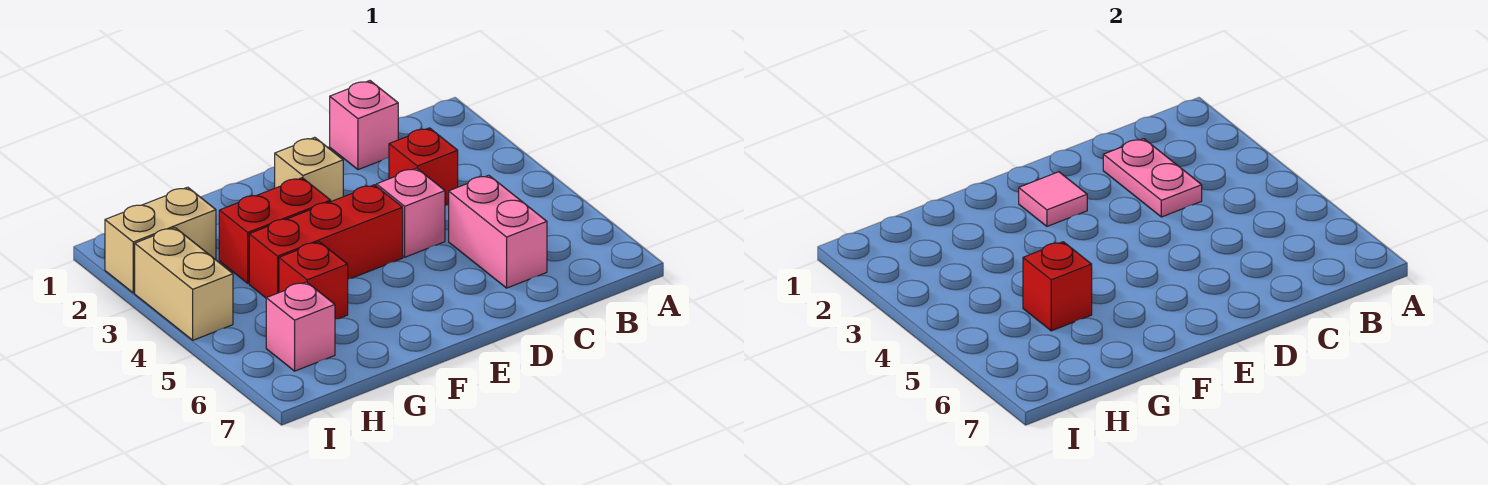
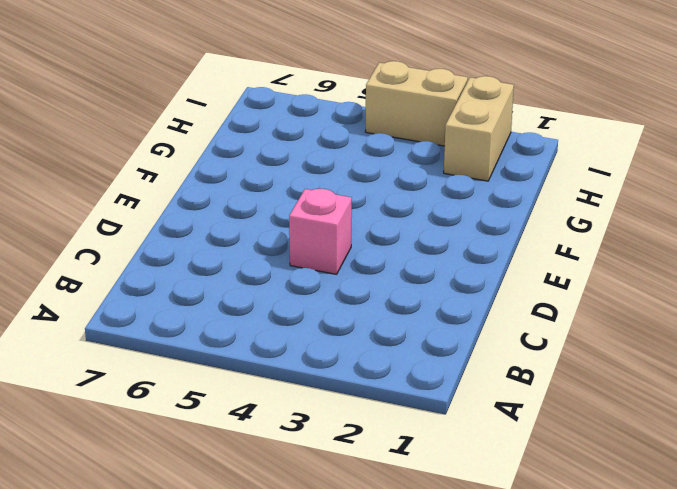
none -> pink 1x1 brick [330,81,398,170]
none -> red 1x1 brick [389,128,458,206]
none -> pink 1x2 brick [449,175,547,288]

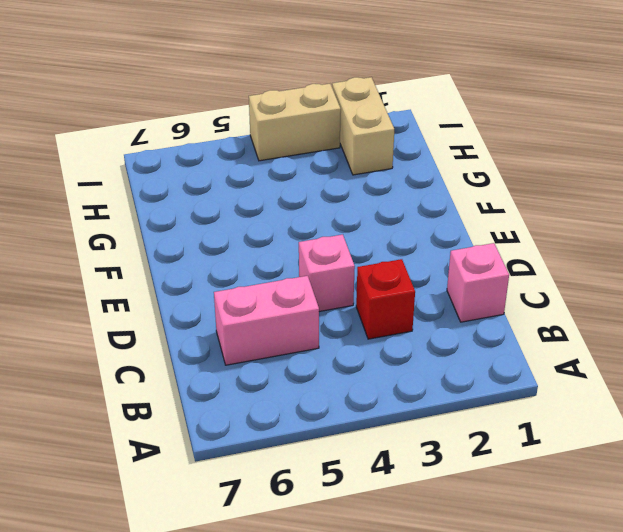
none -> tan 1x1 brick [275,137,343,202]
none -> red 1x3 brick [249,185,403,298]
none -> red 1x2 brick [219,178,331,283]

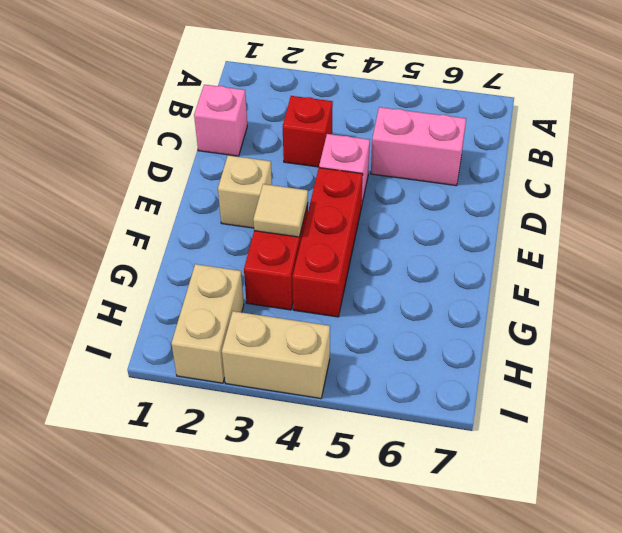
tan 1x1 tile [253,184,308,237] -> none
none -> red 1x1 brick [279,242,348,319]
none -> pink 1x1 brick [266,282,335,371]
none -> pink 1x2 plate [1103,139,1202,217]

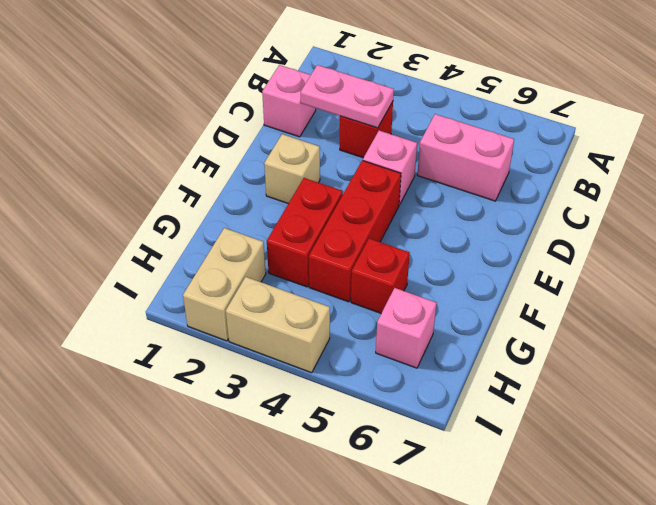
none -> pink 1x1 tile [1019,172,1087,226]
none -> red 1x1 brick [1023,242,1092,331]

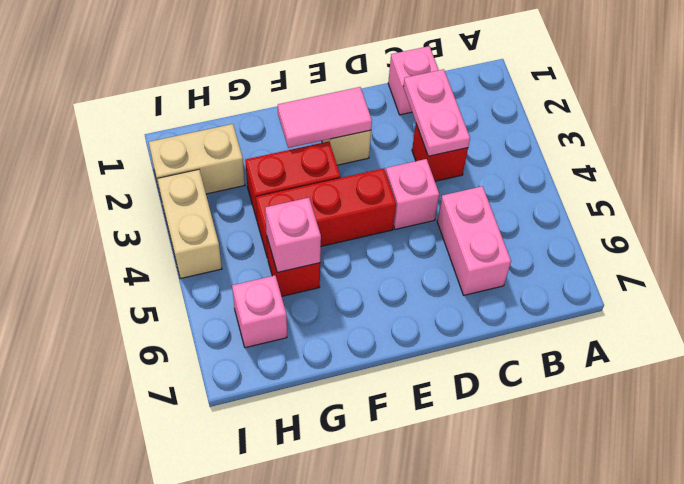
pink 1x2 tile [278,87,372,148] -> pink 1x1 tile [1019,172,1087,226]
pink 1x1 brick [265,198,321,272] -> red 1x1 brick [1023,242,1092,331]

